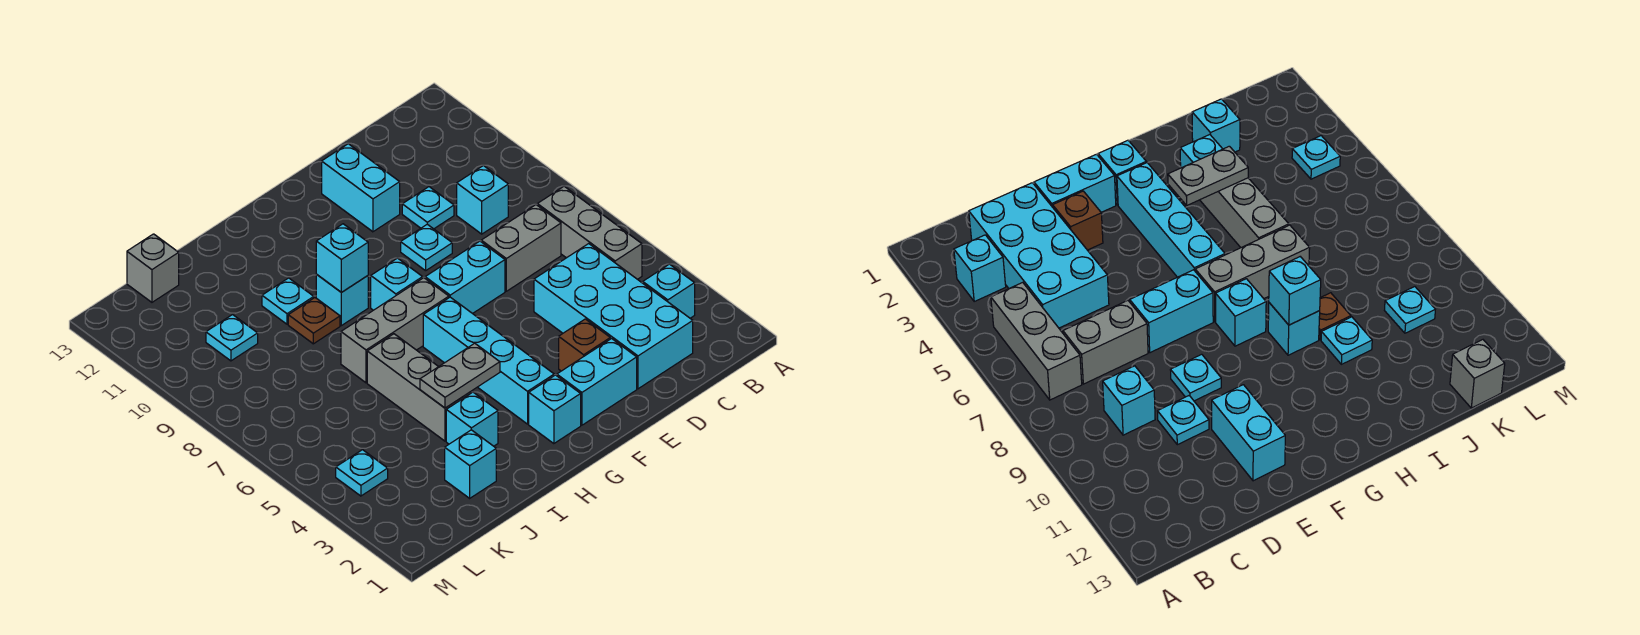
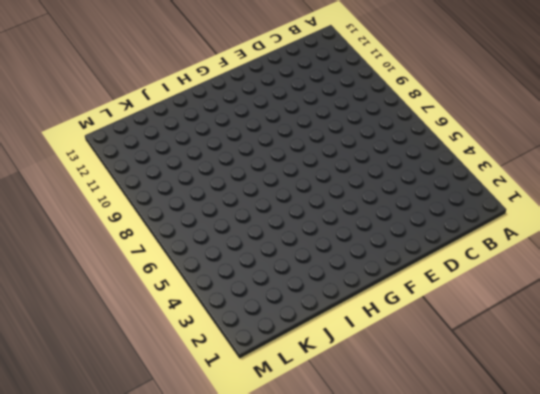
none -> cyan 1x1 brick [643,264,695,318]
none -> grey 1x3 brick [537,186,642,279]
none -> cyan 2x4 brick [534,244,693,389]

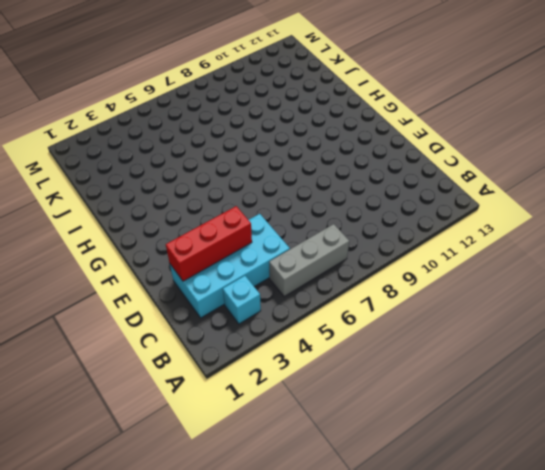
red 1x3 brick [166,206,252,281] -> none
none -> grey 1x2 brick [481,205,561,291]
none -> cyan 1x1 brick [457,166,508,234]
none -> cyan 1x1 plate [402,187,454,229]

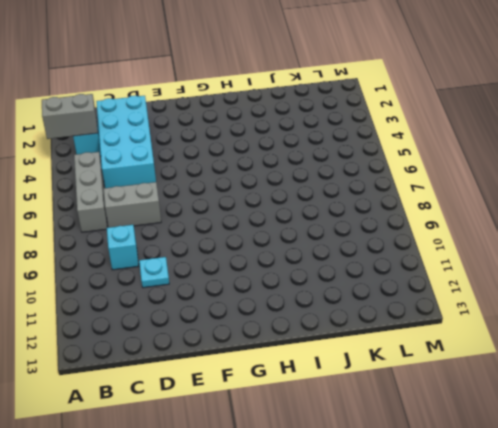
grey 1x2 brick [42,94,98,139] -> none
none -> cyan 1x2 brick [557,339,637,425]
none -> brown 1x1 brick [559,319,610,371]
none -> cyan 1x2 brick [425,241,505,314]

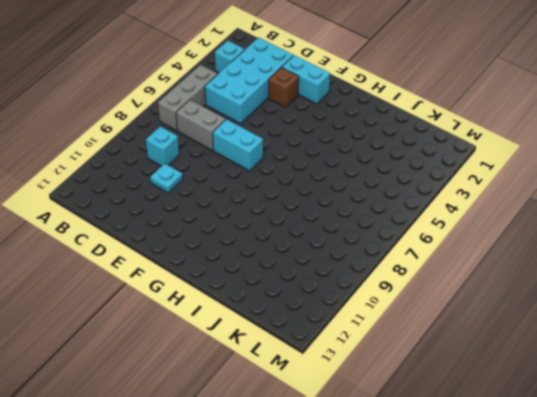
none -> cyan 1x1 plate [401,224,452,271]
none -> cyan 1x2 brick [322,144,400,232]
none -> cyan 1x1 brick [529,375,581,444]

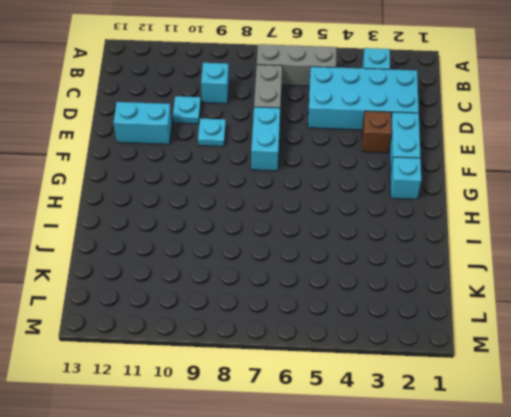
none -> cyan 1x4 brick [423,297,554,424]
none -> grey 1x3 brick [341,278,449,383]
none -> cyan 1x1 brick [371,258,423,310]

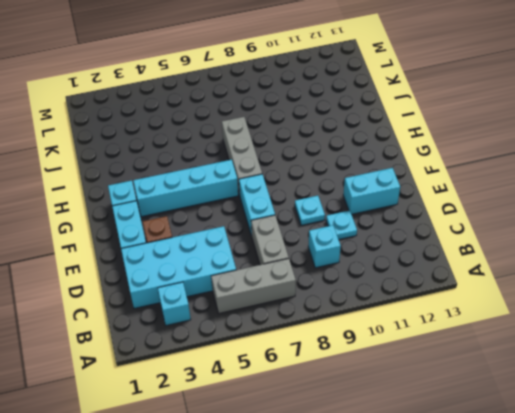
none -> cyan 1x1 brick [371,258,423,310]
none -> cyan 1x1 brick [316,275,368,326]
none -> cyan 1x1 brick [446,392,498,446]

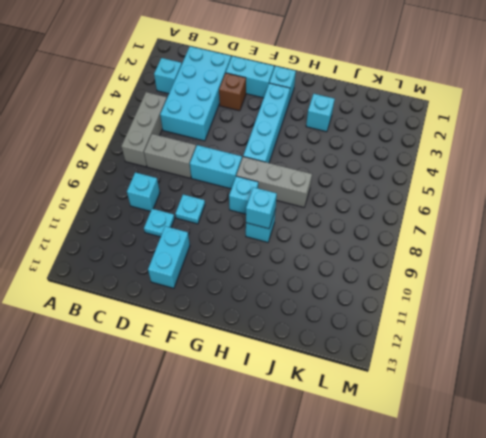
none -> grey 1x3 brick [367,334,472,441]
none -> brown 1x1 plate [288,298,340,344]
none -> cyan 1x1 plate [262,278,314,324]

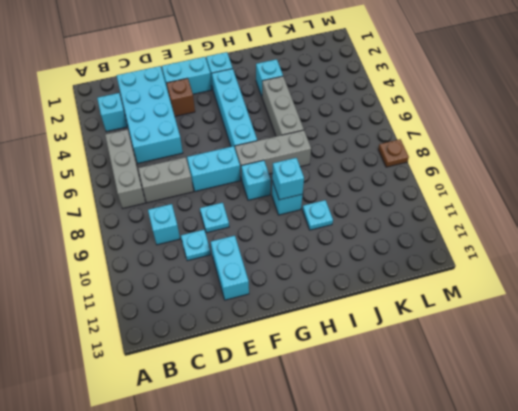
brown 1x1 plate [378,139,409,167] -> brown 1x1 plate moved to [288,298,340,344]
none -> cyan 1x1 brick [445,430,496,498]
none -> cyan 1x1 plate [206,315,258,361]
none -> grey 1x1 brick [127,234,179,302]

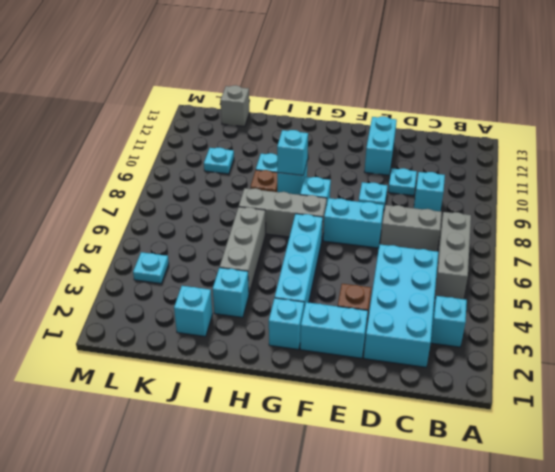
none -> grey 1x2 plate [420,343,500,408]

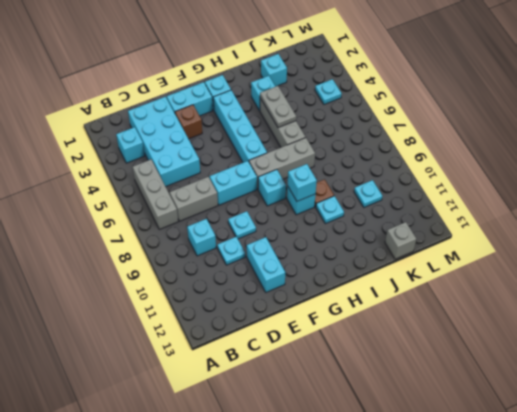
grey 1x2 plate [260,86,296,128] -> grey 1x2 plate turned to [420,343,500,408]

